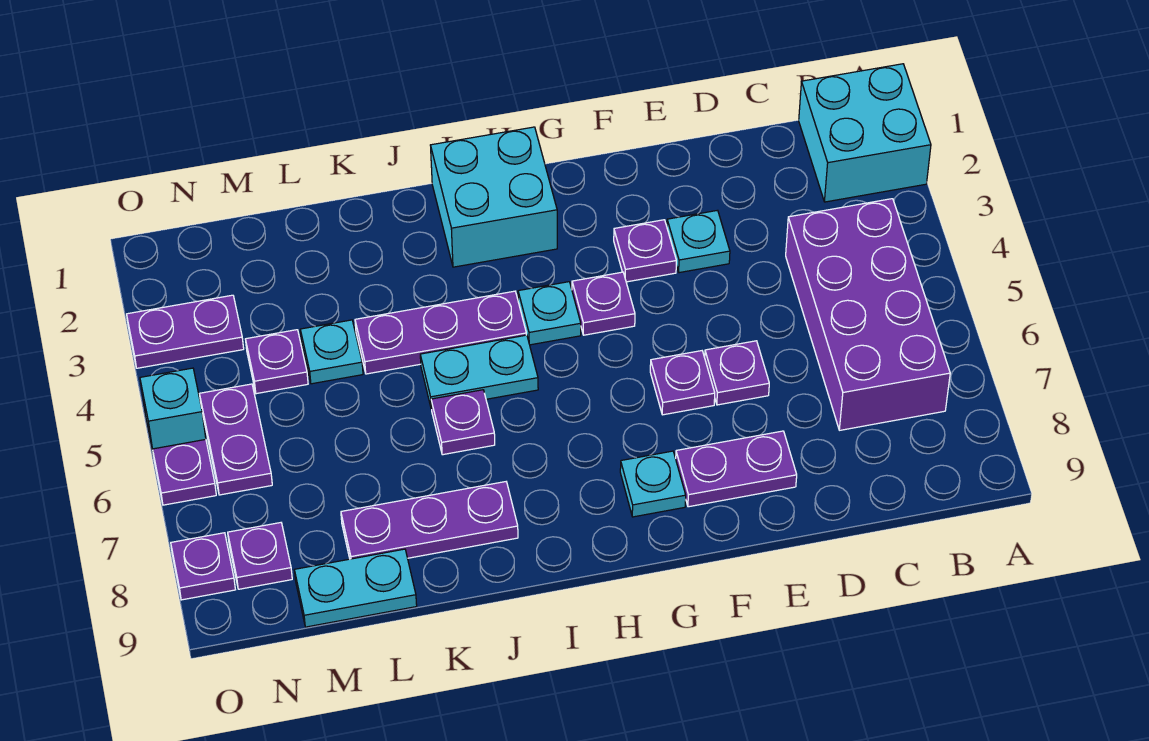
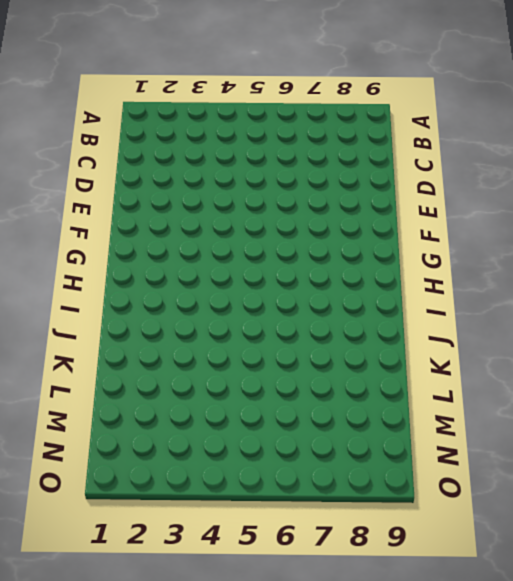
none -> cyan 2x2 brick [799,64,931,202]
none -> purple 2x4 brick [786,199,950,430]
none -> cyan 1x1 plate [667,210,730,273]

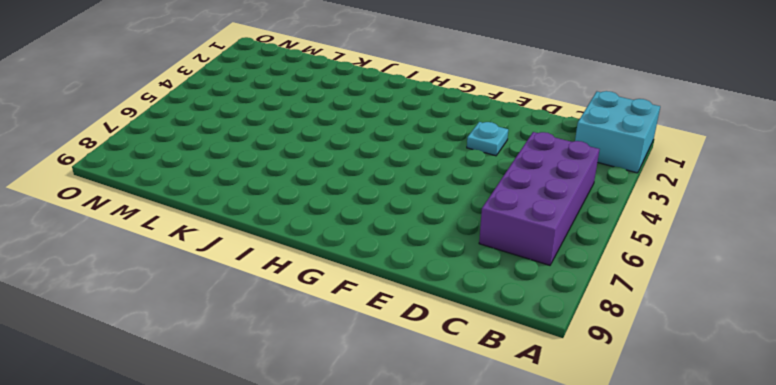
none -> purple 1x1 plate [705,341,769,405]
none -> purple 1x2 plate [676,431,797,507]
none -> purple 1x1 plate [614,220,676,282]

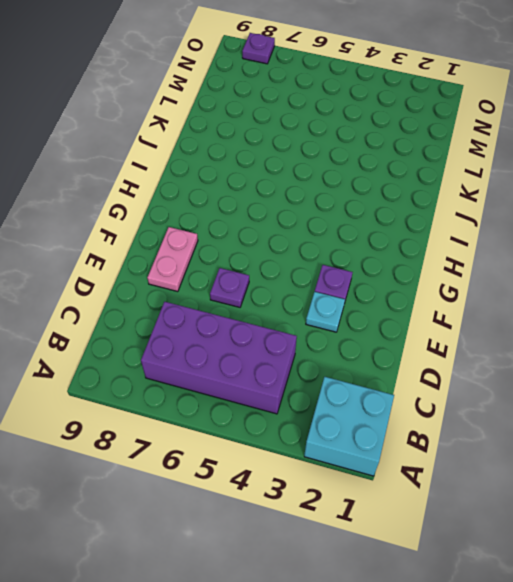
pink 1x2 plate [147,227,198,292] -> purple 1x2 plate [676,431,797,507]
none -> purple 1x1 plate [650,351,715,415]
none -> purple 1x1 plate [572,272,635,335]
none -> cyan 1x1 plate [620,451,686,517]

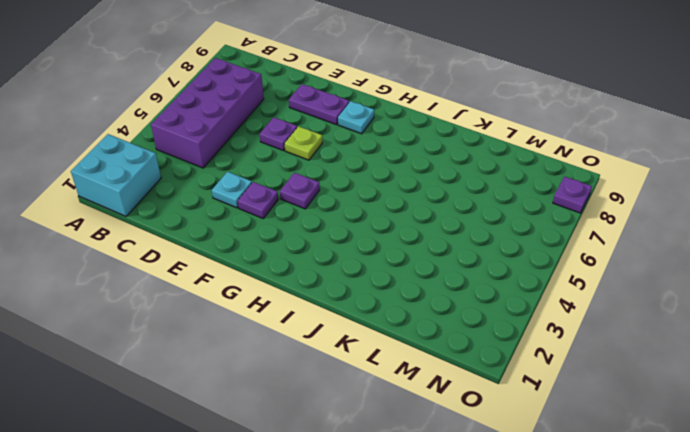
lime 1x1 plate [284,126,322,160] -> purple 1x1 plate [650,351,715,415]
none -> cyan 2x2 brick [430,127,557,267]
none -> cyan 1x1 plate [518,282,581,345]
none -> purple 1x3 plate [355,291,526,374]

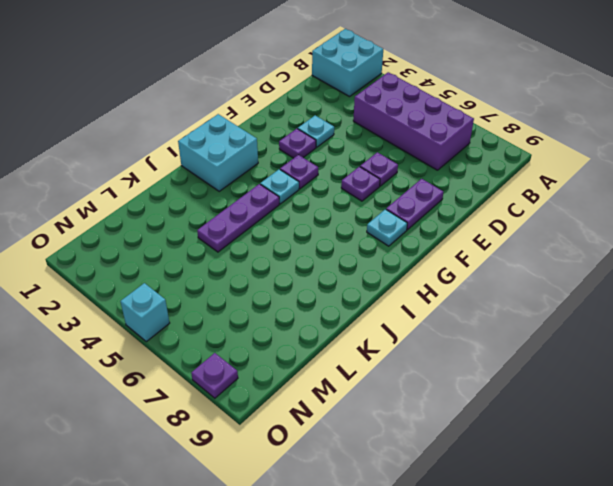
none -> cyan 1x2 plate [420,335,538,409]
none -> purple 1x1 plate [431,390,495,455]
none -> purple 1x3 plate [341,482,518,559]

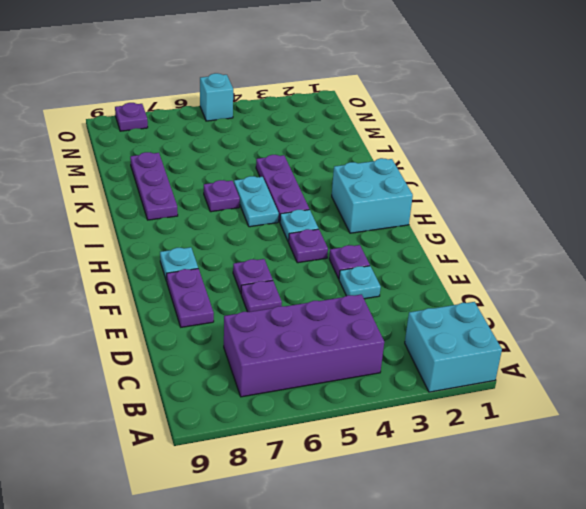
none -> cyan 1x1 plate [300,320,363,384]
none -> cyan 1x2 plate [295,549,417,627]
none -> purple 1x1 plate [245,330,308,394]

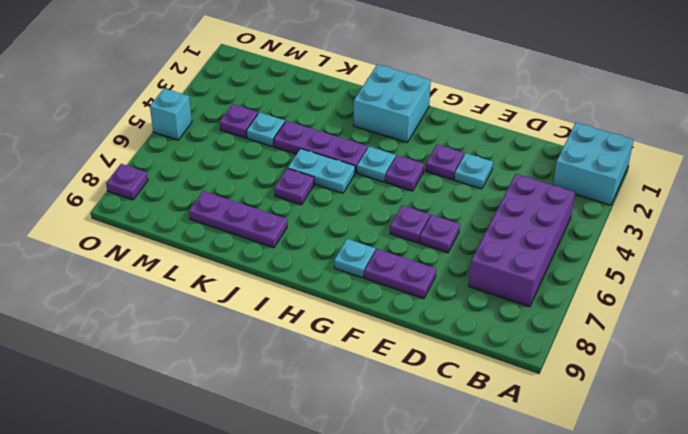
none -> cyan 1x2 plate [295,549,417,627]
none -> purple 1x2 plate [127,295,244,368]
none -> purple 1x2 plate [200,384,272,495]

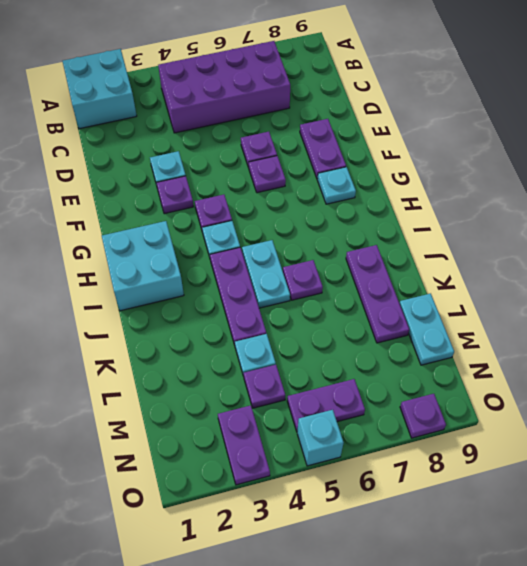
none -> purple 1x1 plate [228,523,292,589]
none -> purple 1x1 plate [153,439,216,505]

